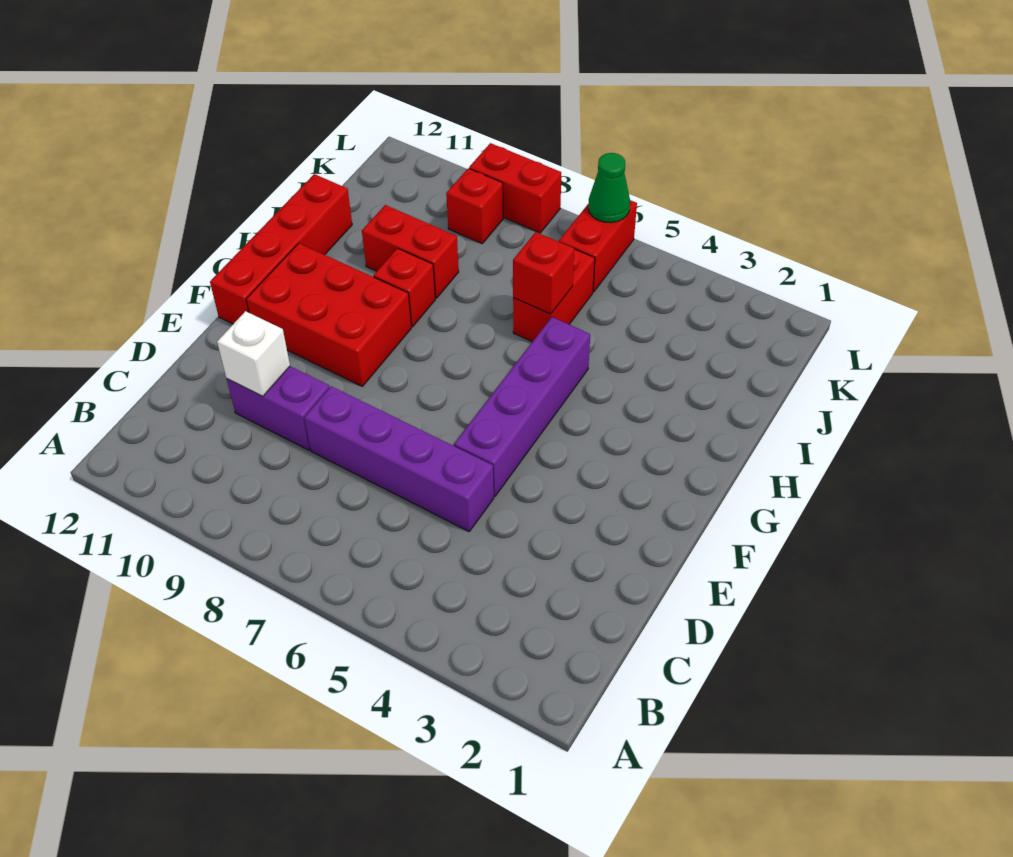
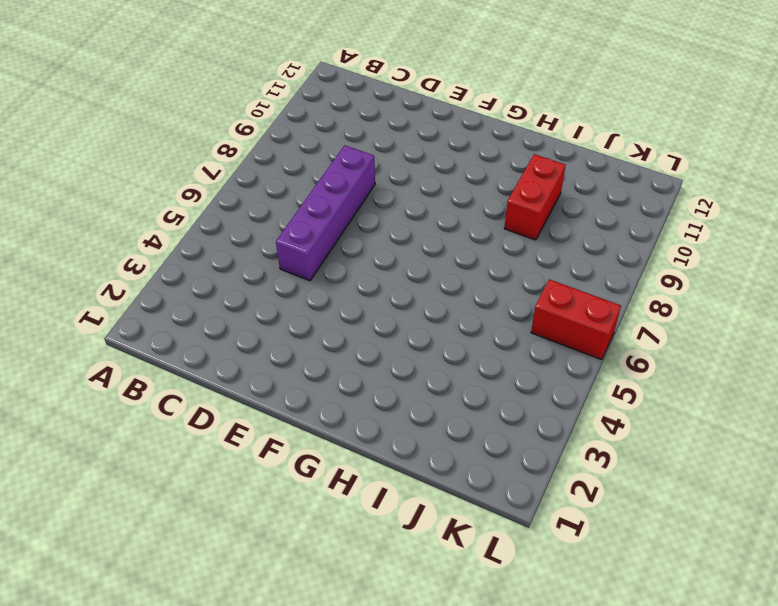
none -> purple 1x2 brick [227,366,330,450]
none -> purple 1x4 brick [454,317,590,497]
none -> red 2x3 brick [246,243,411,386]

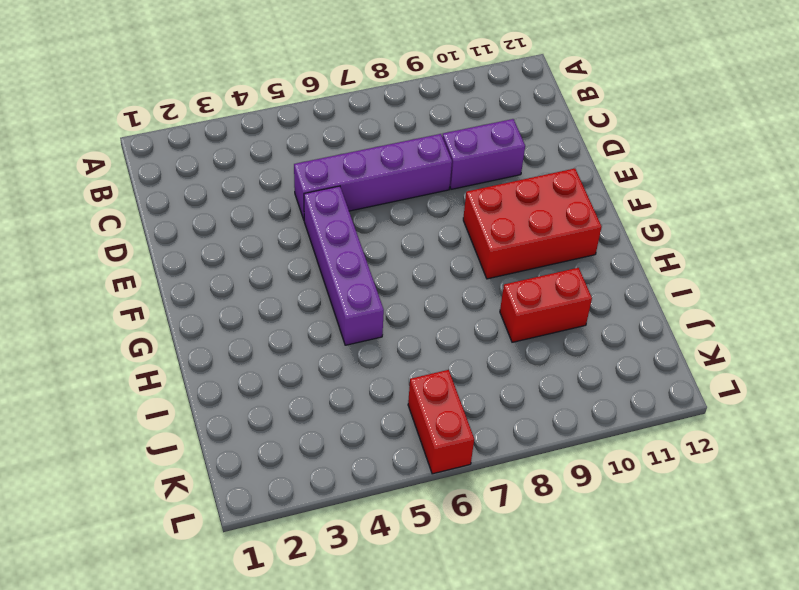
none -> red 1x4 brick [210,174,352,324]
none -> red 1x1 brick [374,248,435,327]
none -> red 1x2 brick [513,249,595,342]

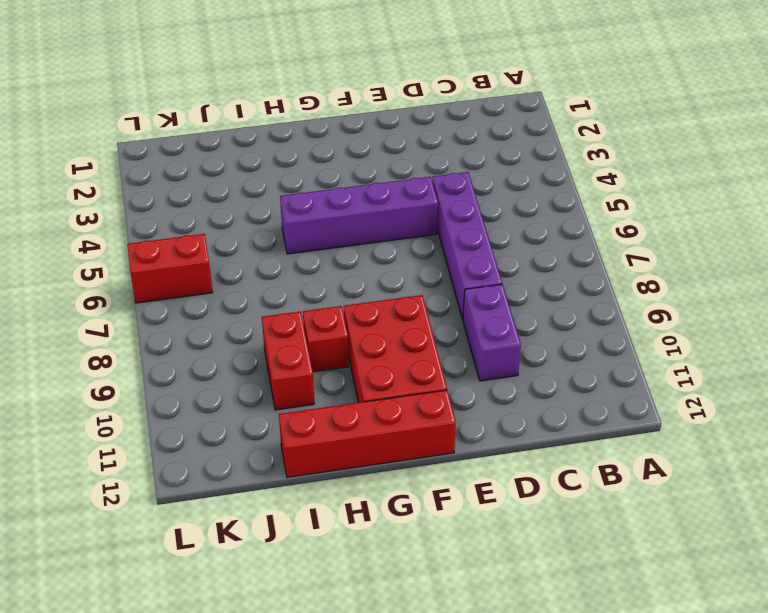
none -> red 1x2 brick [513,249,595,342]
none -> red 1x1 brick [446,168,503,243]
none -> red 1x2 brick [469,143,561,233]

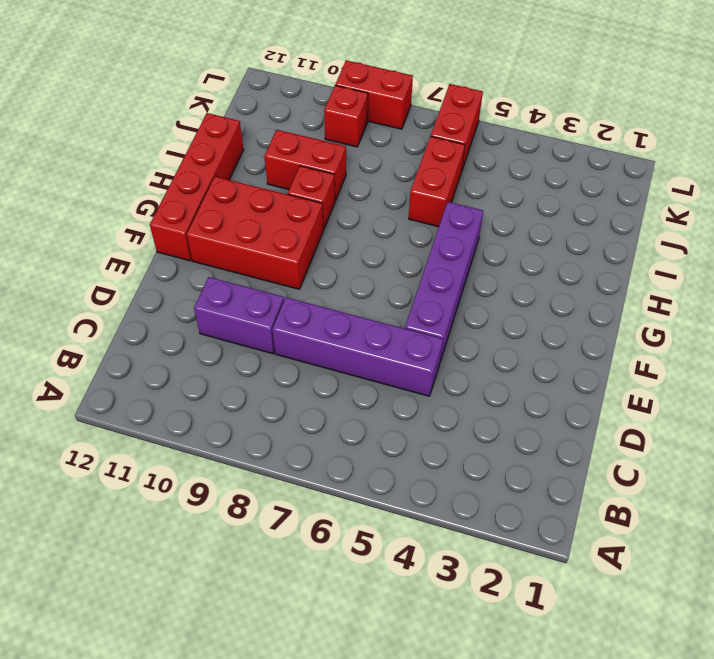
none -> white 1x1 brick [217,311,290,396]
none -> red 1x1 brick [513,232,574,314]
none -> green 1x1 cone [588,153,630,223]

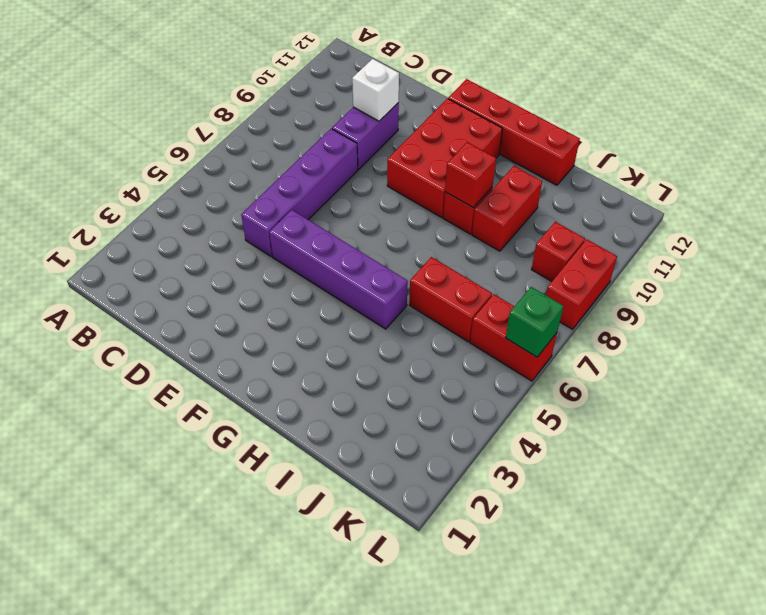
red 1x1 brick [445,142,496,208] -> red 1x1 brick moved to [513,232,574,314]
green 1x1 brick [506,287,563,357] -> green 1x1 cone [588,153,630,223]

